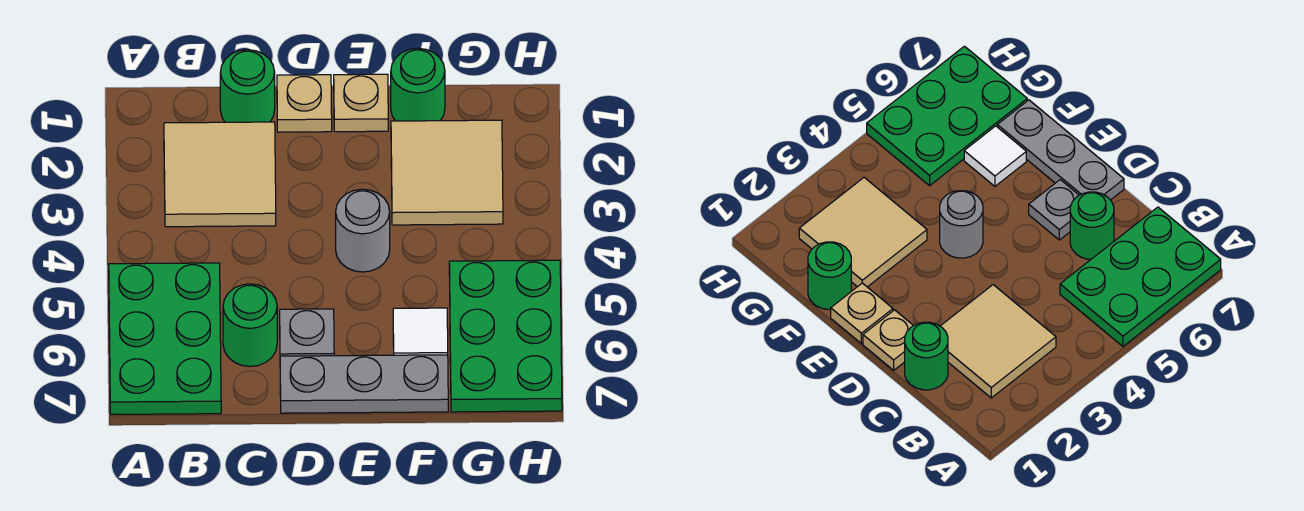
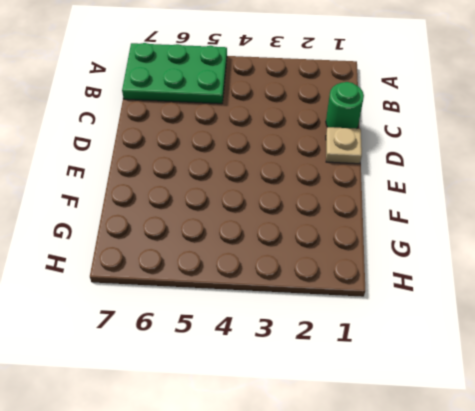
none -> tan 2x2 tile [164,122,276,227]
none -> green 1x1 round brick [223,284,277,367]
none -> grey 1x1 plate [280,309,334,356]

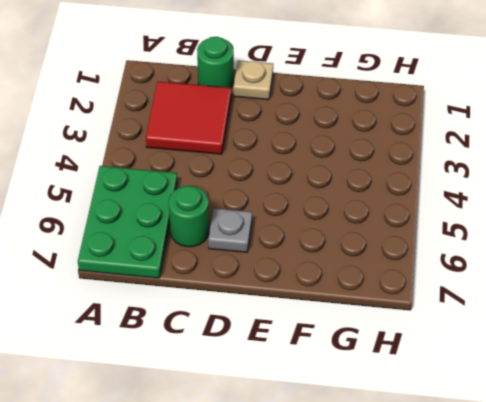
red 2x2 tile [146,82,231,154] -> tan 2x2 tile [164,122,276,227]
none -> grey 1x3 plate [280,355,448,413]
none -> tan 1x1 plate [334,74,388,132]
none -> grey 1x1 round brick [336,189,390,272]

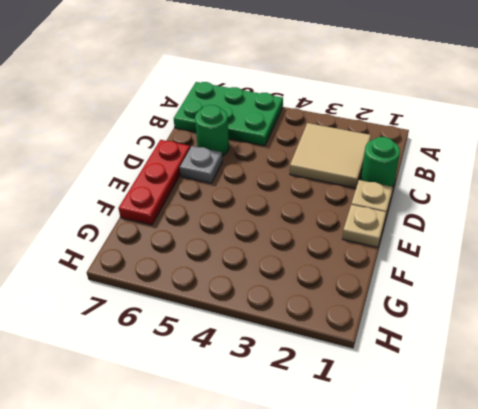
red 1x3 plate [118,140,190,225] -> grey 1x3 plate [280,355,448,413]
none -> grey 1x1 round brick [336,189,390,272]
none -> green 1x1 round brick [391,48,445,121]
none -> tan 2x2 tile [391,120,503,225]

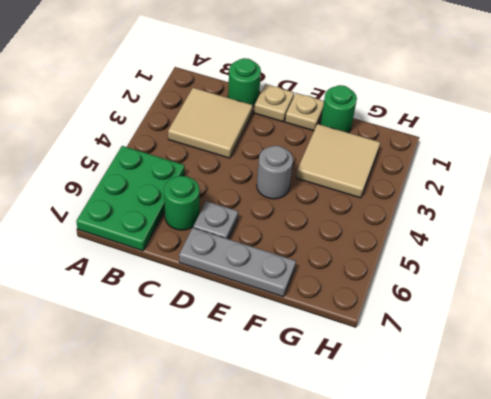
none -> white 1x1 tile [393,308,448,355]
none -> green 2x3 plate [449,260,562,412]

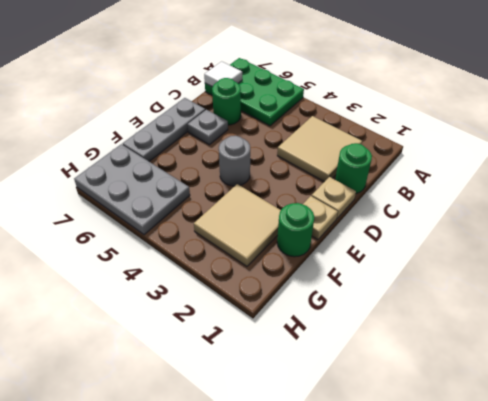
white 1x1 tile [204,61,242,87] -> white 1x1 tile moved to [393,308,448,355]
grey 2x3 plate [74,144,190,235] -> green 2x3 plate [449,260,562,412]

